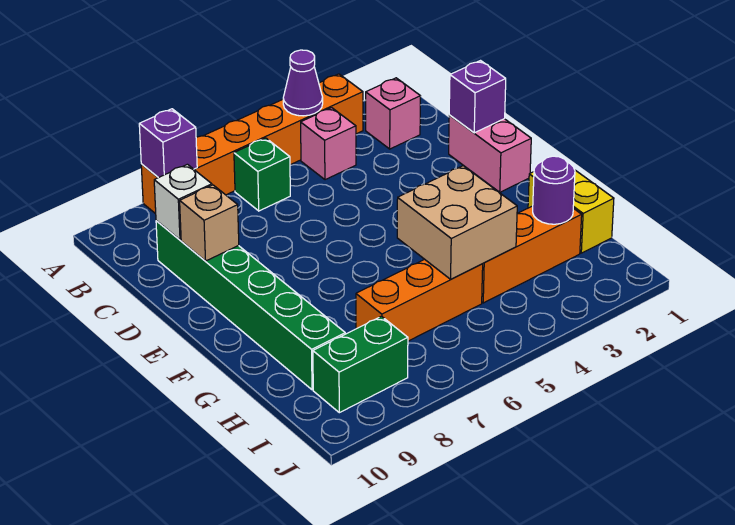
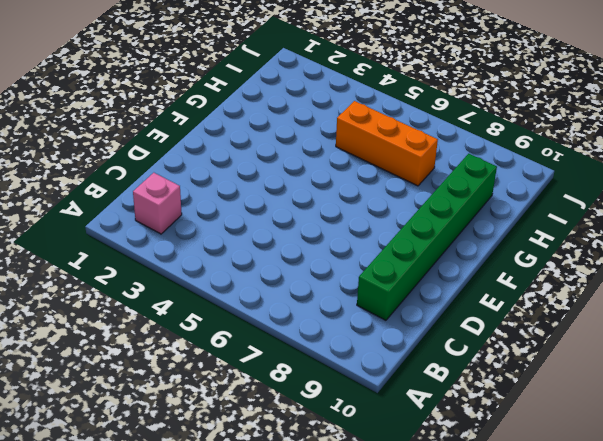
none -> orange 1x6 brick [141,74,363,214]
none -> pink 1x1 brick [301,108,356,180]
none -> green 1x1 brick [234,138,290,211]

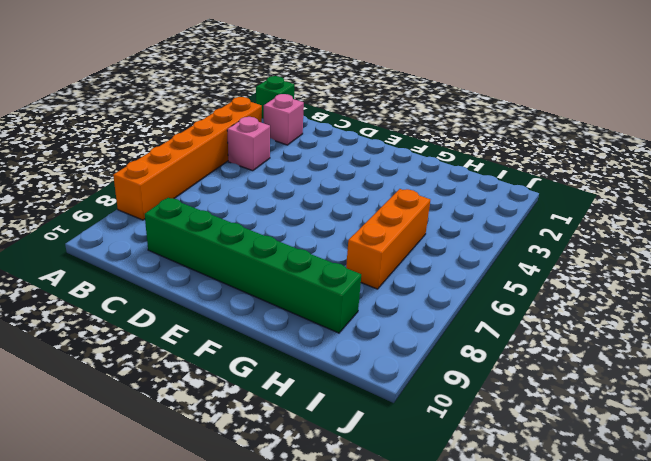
green 1x1 brick [256,76,294,119] -> green 1x1 brick moved to [234,138,290,211]
none -> pink 1x2 brick [449,115,531,192]
none -> yellow 1x2 brick [528,170,614,253]
none -> orange 1x3 brick [482,206,582,303]

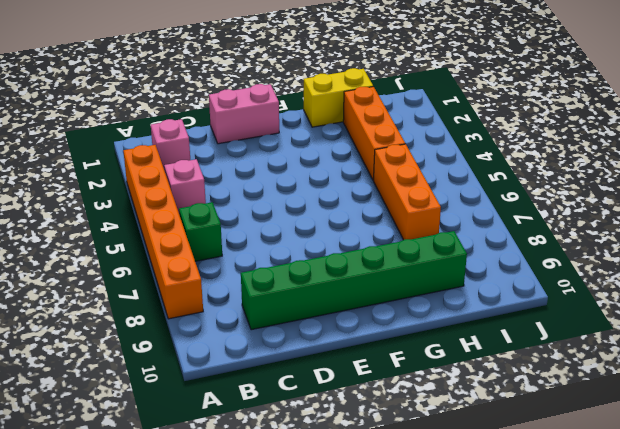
none -> green 1x2 brick [313,316,408,413]
none -> purple 1x1 cone [283,50,323,116]
none -> purple 1x1 brick [139,109,197,178]

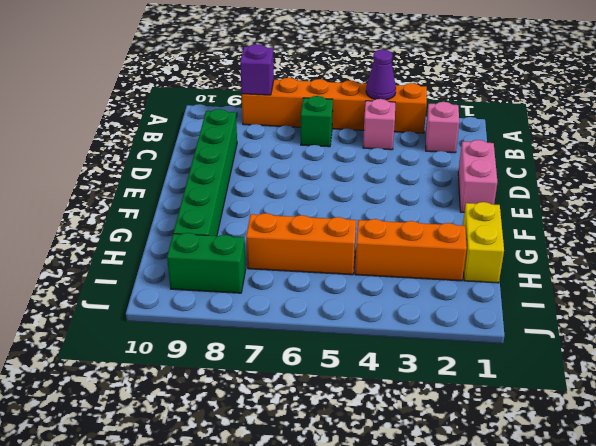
none -> white 1x1 brick [154,164,212,240]
none -> purple 1x1 brick [449,61,506,133]
none -> tan 1x1 brick [180,185,239,261]

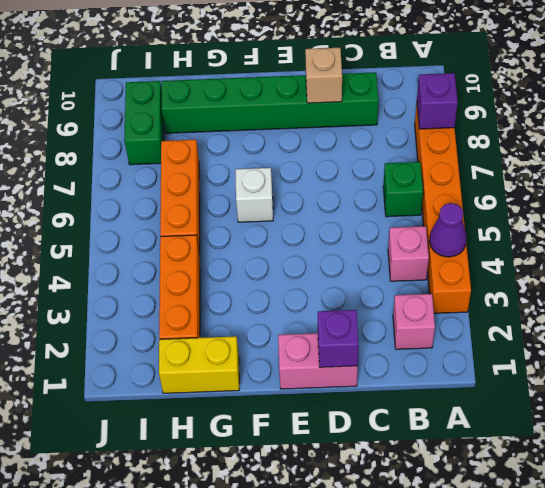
white 1x1 brick [235,168,273,222] -> white 1x1 brick moved to [154,164,212,240]
none -> tan 2x2 brick [397,166,517,279]
none -> purple 1x1 round brick [533,156,575,224]

